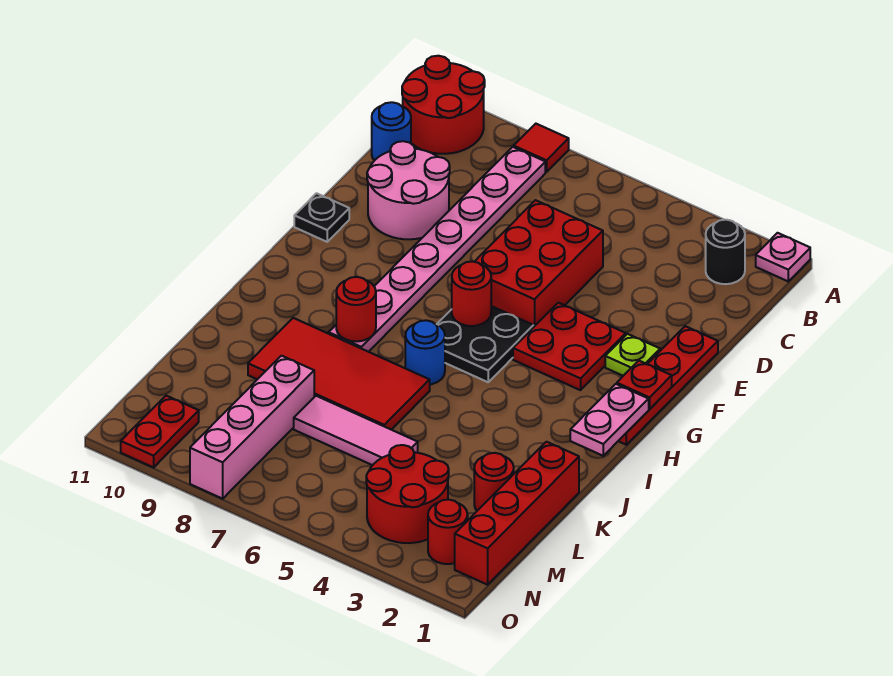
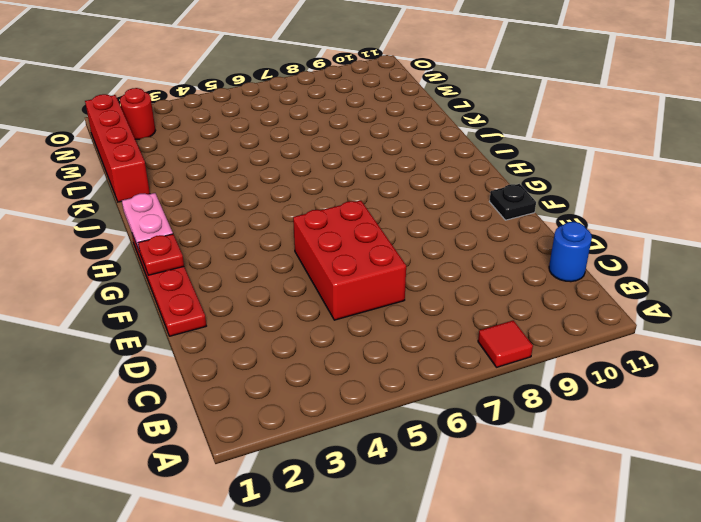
none -> pink 1x1 plate [756,233,810,281]
none -> red 2x2 round brick [402,56,485,154]
none -> black 1x1 round brick [706,220,745,284]

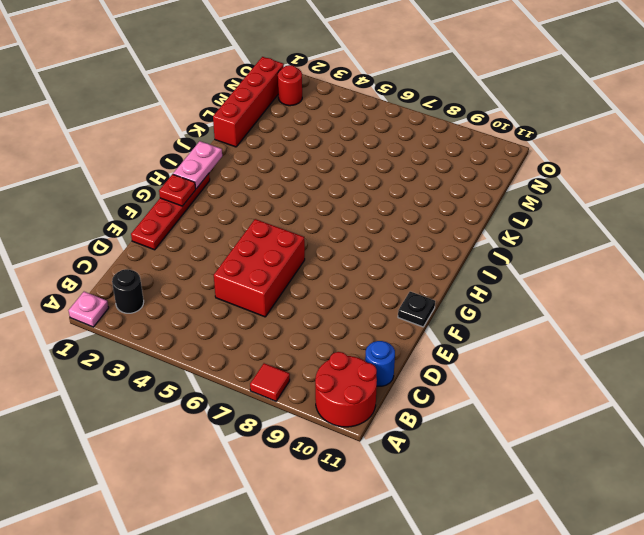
none -> pink 1x8 plate [329,147,545,352]
none -> pink 2x2 round brick [367,141,450,239]
none -> lime 1x1 plate [605,334,660,376]

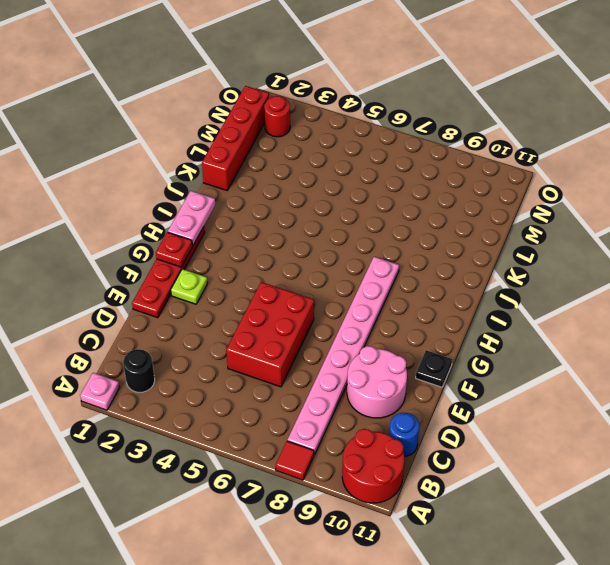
none -> red 2x2 plate [513,303,626,390]
none -> black 2x2 plate [437,306,533,382]
none -> blue 1x1 round brick [405,320,445,384]

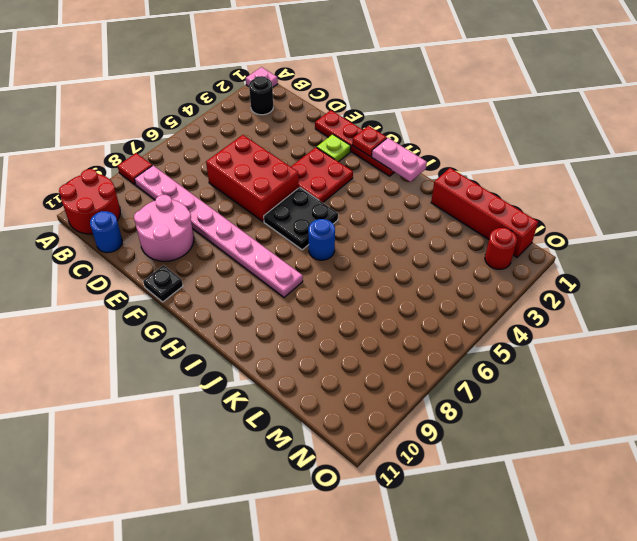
none -> red 2x4 tile [248,318,430,430]
none -> red 1x1 round brick [474,453,514,511]
none -> pink 1x3 tile [294,396,418,465]

